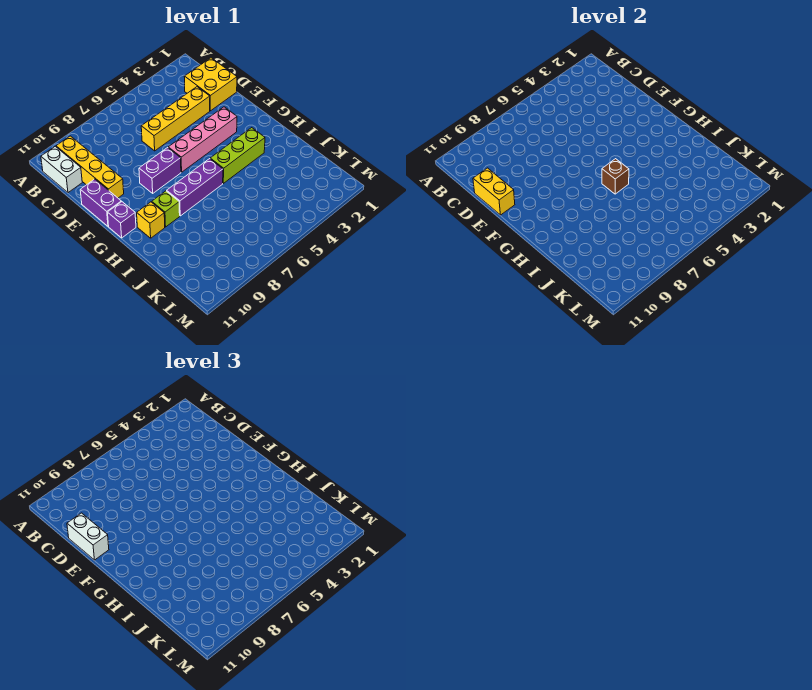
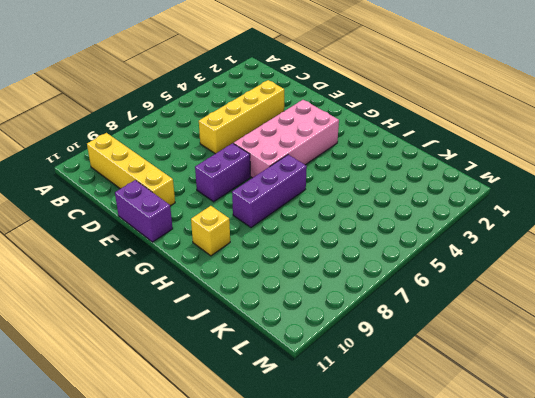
pink 2x4 brick [234,100,339,178] -> pink 1x4 brick [168,107,237,172]
none -> white 1x2 brick [41,146,82,193]
none -> yellow 2x2 brick [184,58,237,111]
none -> purple 1x1 brick [108,202,136,238]

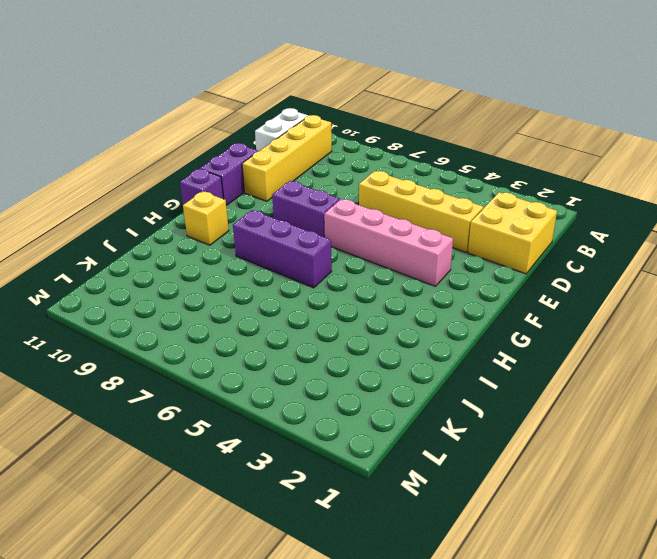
none -> lime 1x3 brick [210,128,265,183]
none -> lime 1x1 brick [152,191,180,227]
none -> yellow 1x2 brick [473,168,515,215]

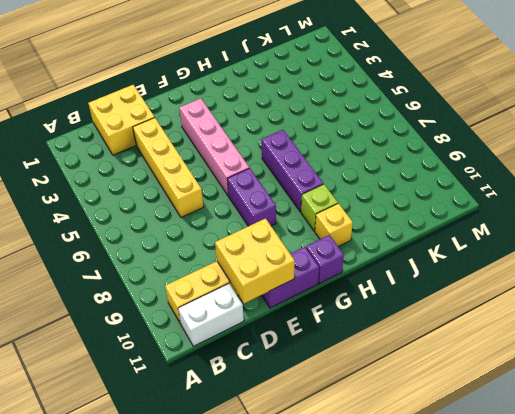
yellow 2x2 brick [215,218,295,303] -> yellow 1x2 brick [473,168,515,215]
none -> lime 1x3 brick [210,128,265,183]
none -> brown 1x1 brick [602,159,629,194]
none -> white 1x2 brick [67,513,109,560]

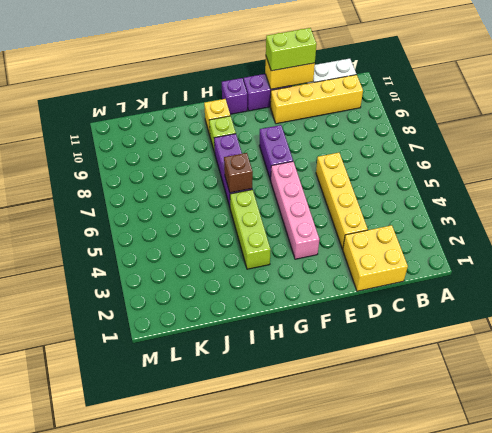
lime 1x2 brick [266,28,316,71] -> white 1x2 brick [67,513,109,560]

